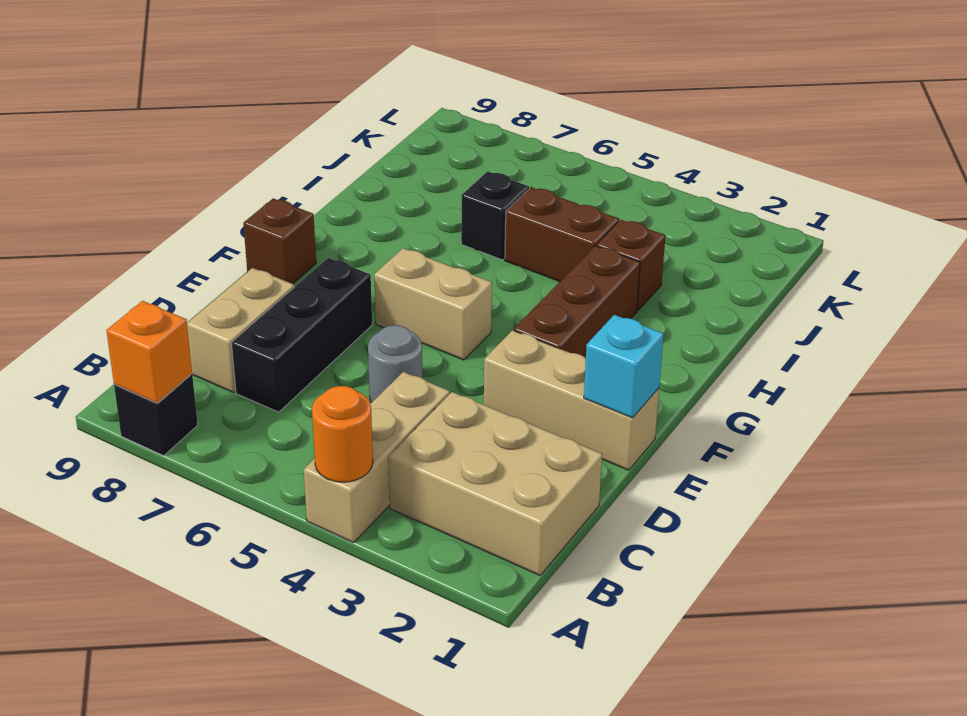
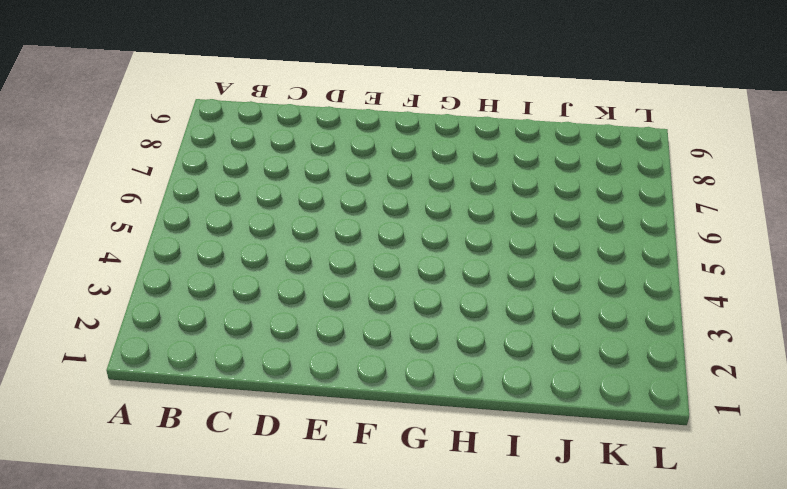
none -> tan 1x3 brick [304,372,450,543]
none -> black 1x1 brick [114,374,198,456]
none -> tan 2x3 brick [388,392,602,575]

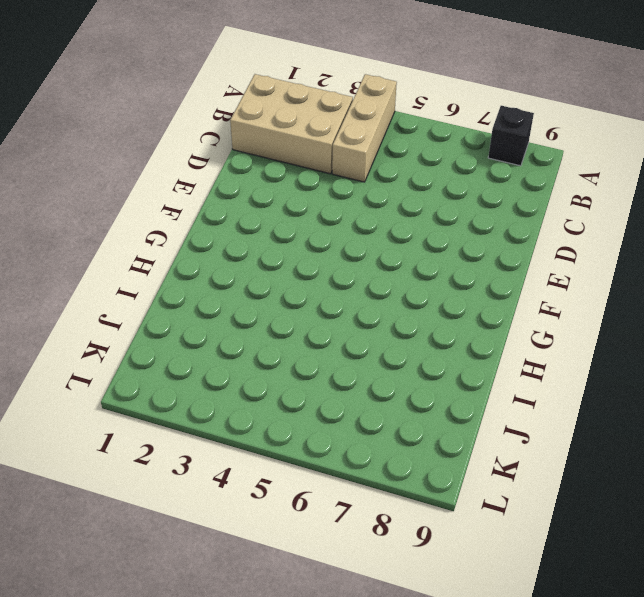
none -> black 1x3 brick [232,258,372,412]
none -> tan 1x2 brick [187,268,295,393]
none -> grey 1x1 round brick [368,325,422,403]

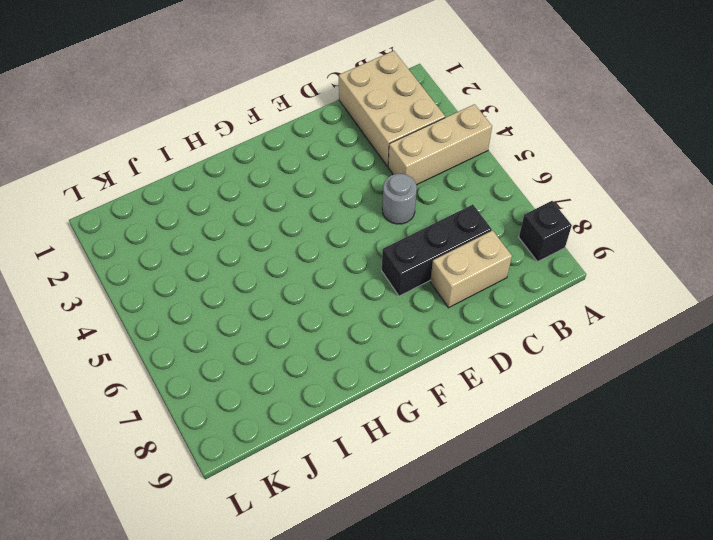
none -> tan 1x3 brick [484,330,659,470]
none -> brown 1x3 brick [514,246,640,358]
none -> tan 1x2 brick [374,248,492,360]

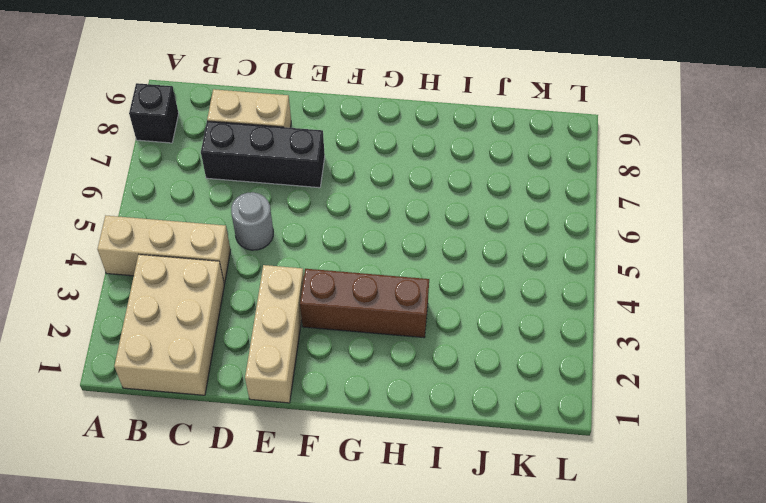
none -> tan 1x2 brick [374,248,492,360]
none -> brown 1x1 brick [243,198,316,284]
none -> brown 1x1 brick [597,219,665,311]

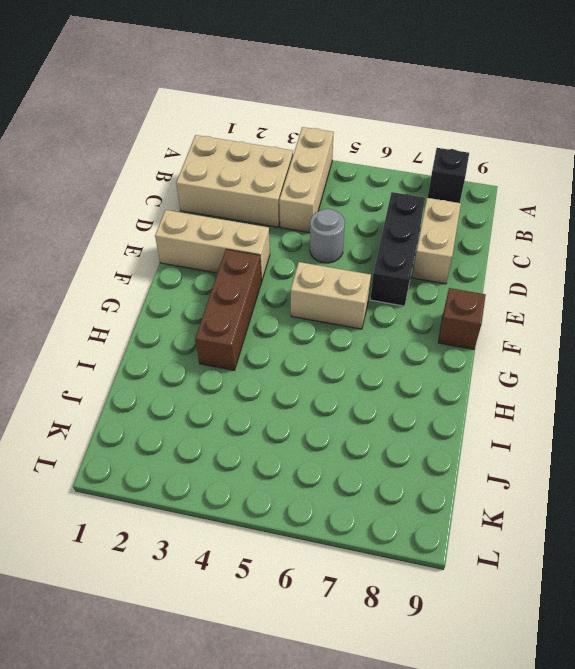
none -> brown 1x1 brick [597,219,665,311]
none -> brown 1x2 brick [505,187,619,281]
none -> black 1x1 brick [461,172,529,260]

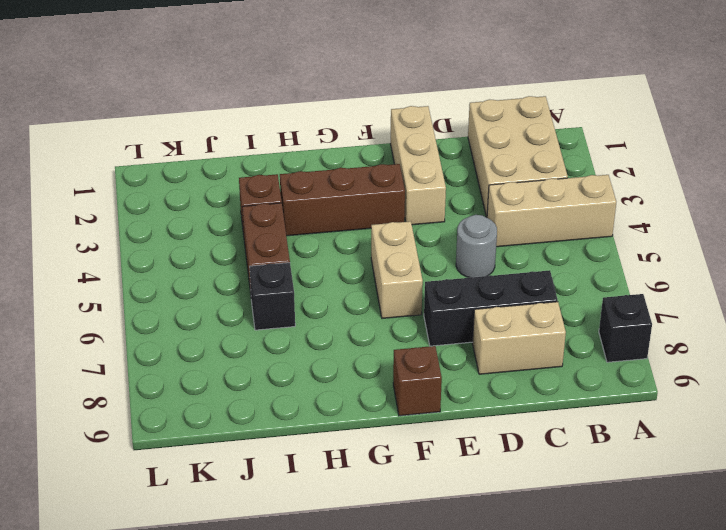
none -> orange 1x1 round brick [312,386,373,482]
none -> orange 1x1 brick [106,301,192,403]
none -> cyan 1x1 brick [584,315,664,418]

